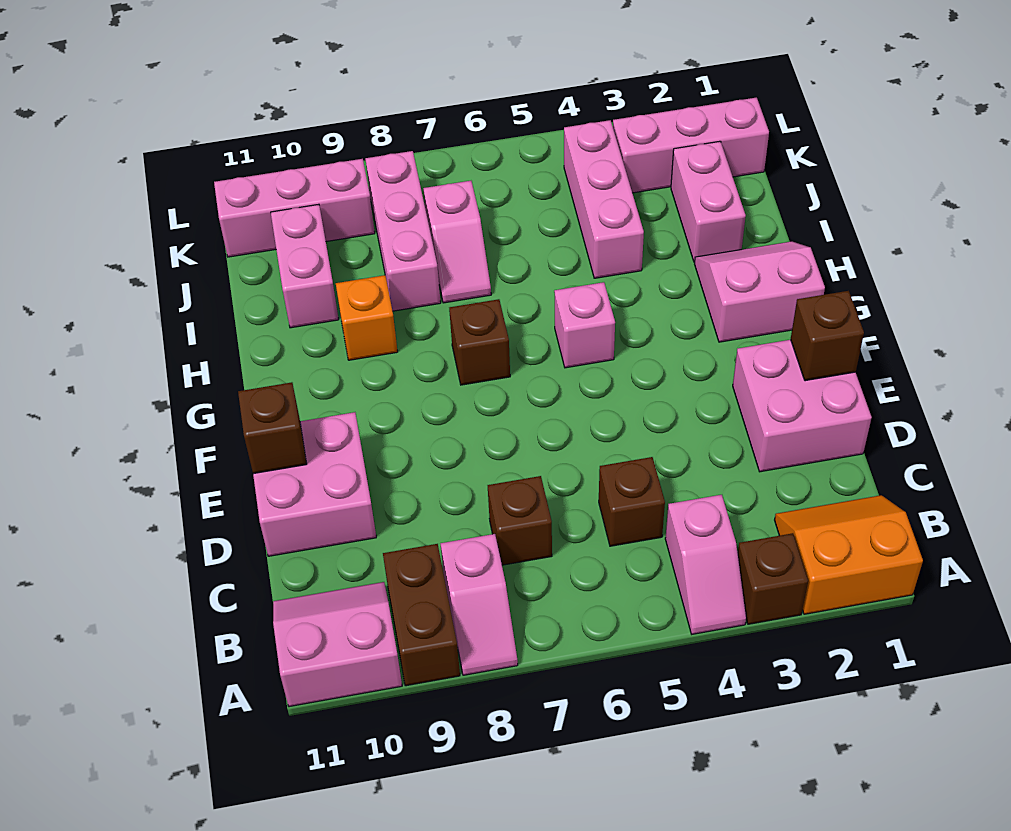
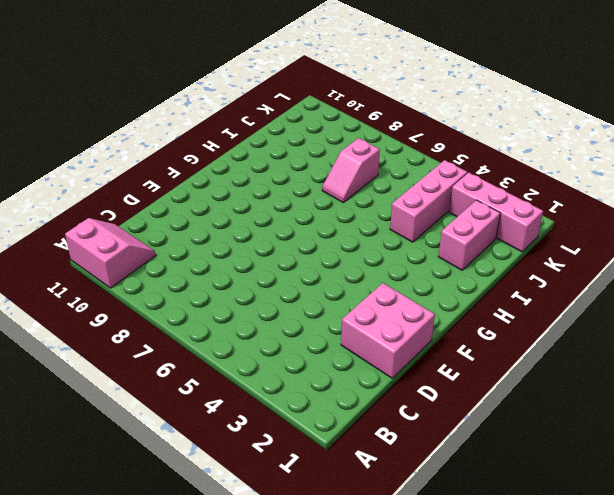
none -> orange 2x2 slope [775,495,923,614]
none -> brown 1x1 brick [738,533,808,624]
none -> pink 1x2 slope [665,495,746,634]

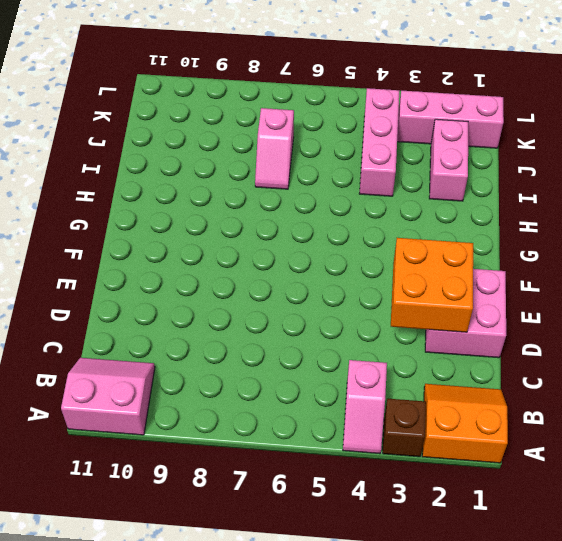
orange 2x2 brick [391,238,473,332] -> none
none -> pink 1x2 slope [441,534,518,675]
none -> brown 1x2 brick [383,544,460,686]
none -> brown 1x1 brick [599,457,665,546]

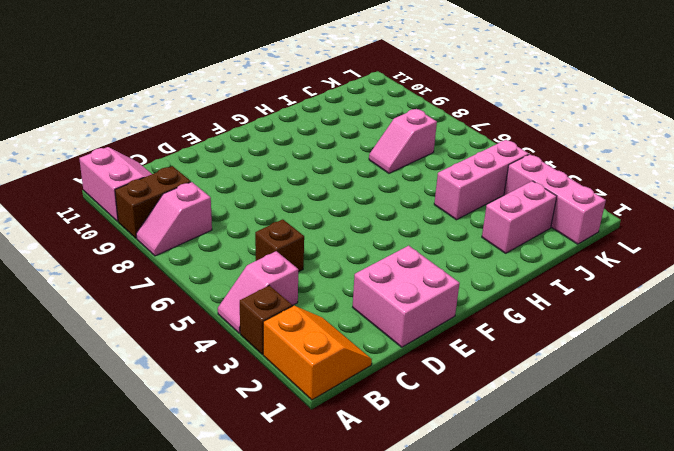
none -> brown 1x1 brick [488,476,552,565]
none -> pink 2x2 brick [253,412,376,556]
none -> pink 2x2 slope [695,241,825,342]

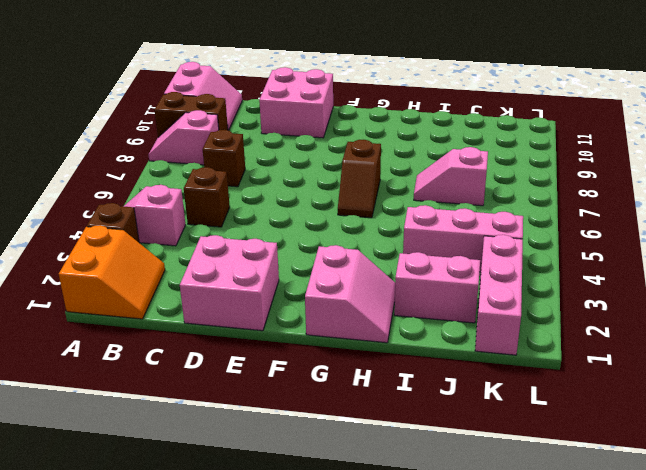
brown 1x2 slope [338,140,381,218] -> brown 1x1 brick [449,299,510,385]
none -> pink 1x1 brick [554,282,615,368]
none -> orange 1x1 brick [336,275,398,360]
none -> pink 1x3 brick [365,151,441,311]

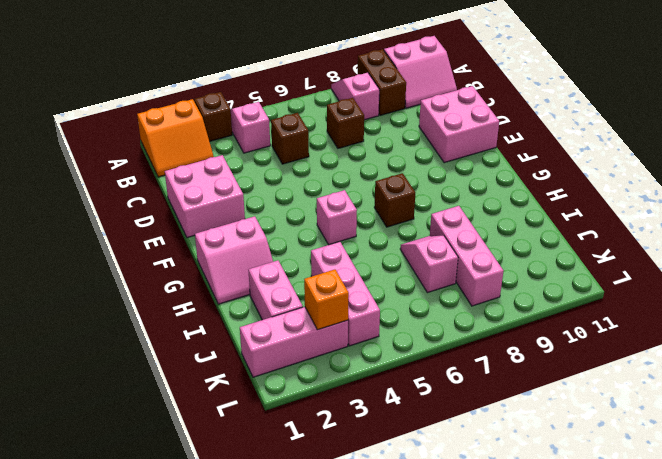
orange 1x1 brick [304,270,349,330] -> orange 1x1 brick moved to [336,275,398,360]
none -> pink 1x2 brick [271,204,339,328]
none -> pink 1x3 brick [214,159,375,257]
none -> brown 1x1 brick [791,291,864,381]

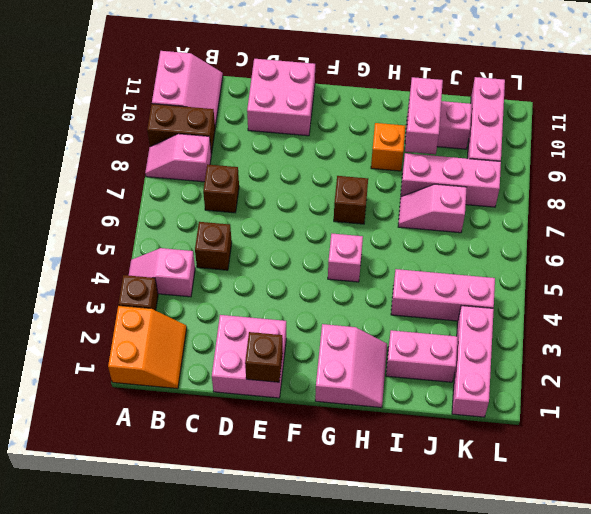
pink 1x2 brick [405,77,443,154] -> none
none -> brown 1x1 brick [238,382,307,474]

